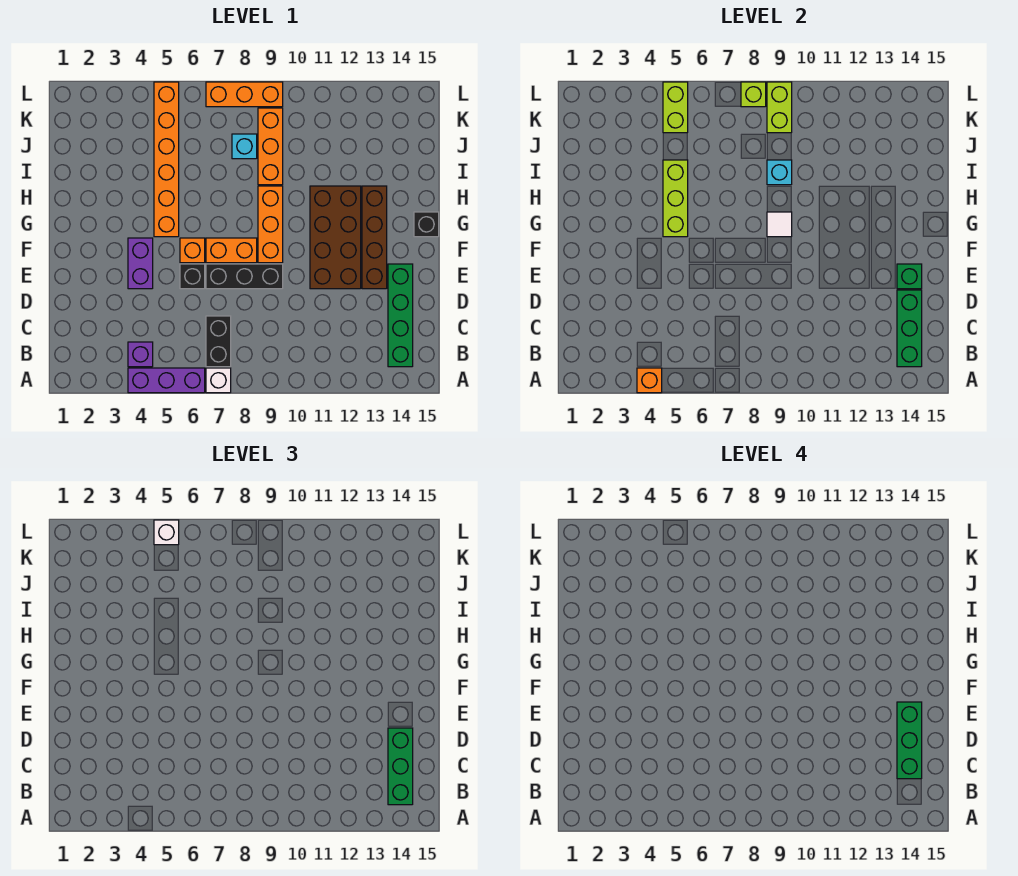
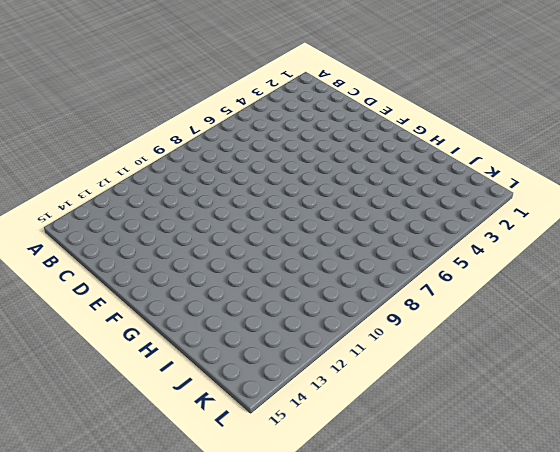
none -> purple 1x3 brick [128,368,205,393]
none -> white 1x1 brick [206,368,231,393]
none -> purple 1x1 brick [128,342,153,367]
none -> black 1x2 brick [206,316,231,367]

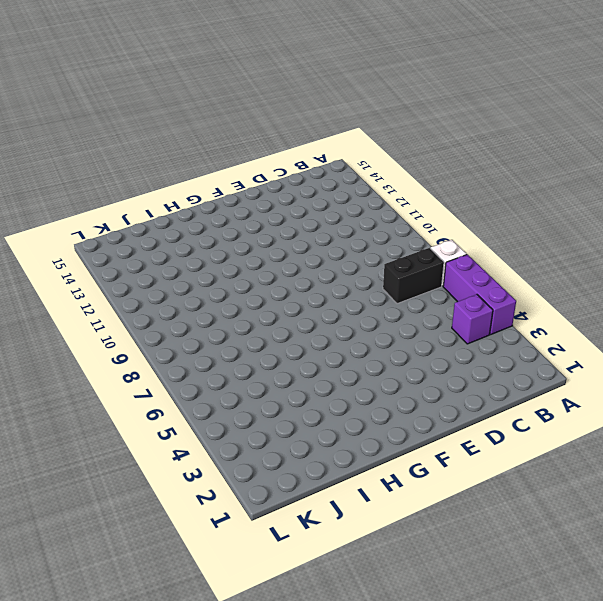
none -> green 1x4 brick [388,264,413,367]
none -> purple 1x2 brick [128,238,153,289]
none -> black 1x1 brick [180,264,205,289]
none -> black 1x3 brick [206,264,283,289]

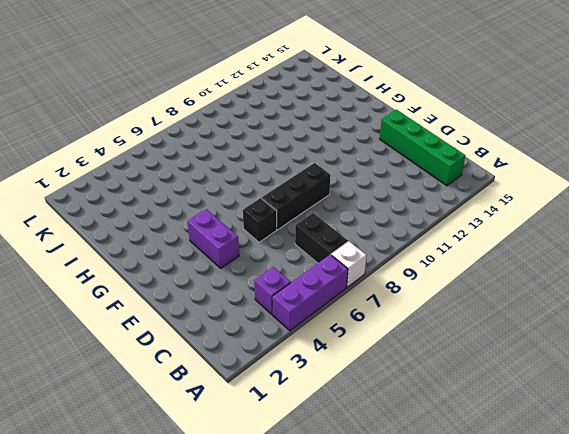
none -> brown 2x4 brick [310,186,361,289]
none -> brown 1x4 brick [362,186,387,289]
none -> orange 1x1 brick [180,238,205,263]
none -> orange 1x2 brick [206,238,257,263]

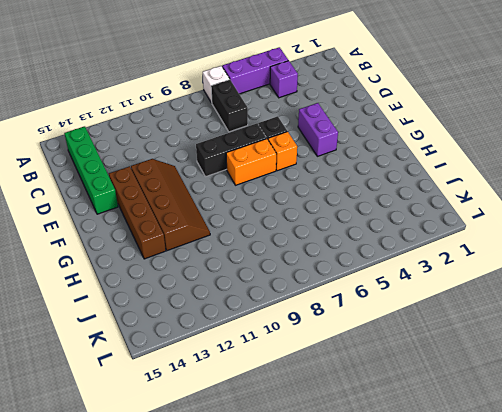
brown 2x4 slope [131,159,210,251] -> brown 2x4 brick [310,186,361,289]
none -> orange 1x3 brick [258,186,283,263]
none -> orange 1x6 brick [154,82,179,237]
none -> black 1x1 brick [414,212,439,237]
none -> orange 1x3 brick [258,108,283,185]

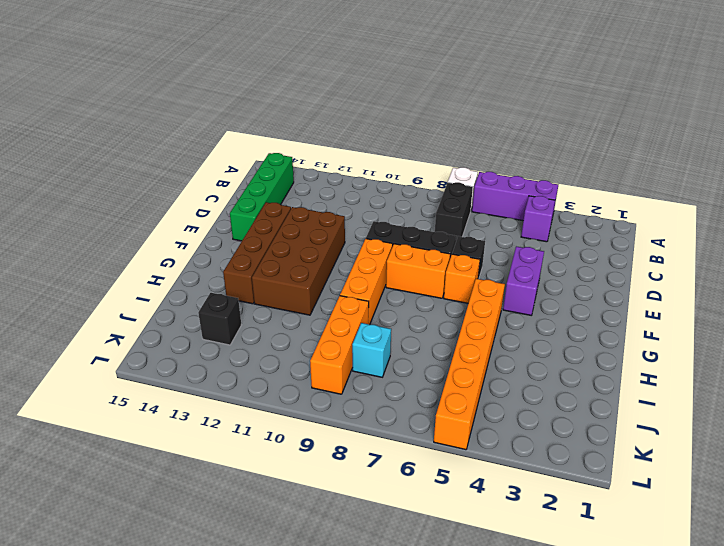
black 1x1 brick [198,293,241,345] -> black 1x1 brick moved to [414,212,439,237]
none -> orange 1x3 brick [206,82,283,107]
none -> orange 1x1 brick [637,368,662,393]
none -> green 1x3 brick [897,290,922,367]
none -> green 1x1 brick [897,264,922,289]

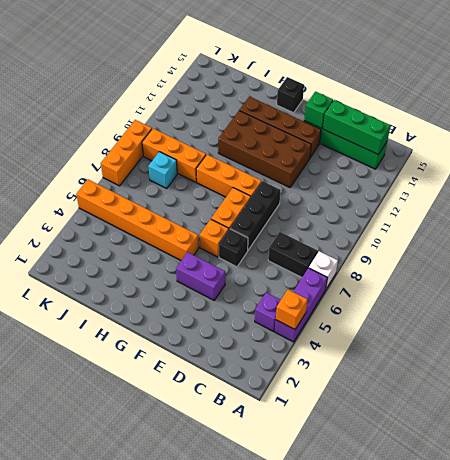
none -> lime 1x3 brick [663,160,688,237]
none -> white 1x1 tile [767,212,792,237]
none -> cyan 1x1 brick [767,160,792,185]
none -> lime 1x2 brick [663,82,688,133]

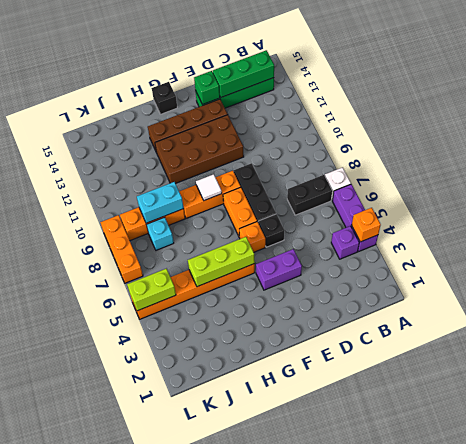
cyan 1x2 brick [137,182,184,223] -> cyan 1x1 brick [767,160,792,185]
none -> lime 1x2 brick [767,82,792,133]
none -> lime 1x1 brick [741,82,766,107]
none -> green 1x3 brick [388,728,413,805]
none -> white 1x1 brick [154,520,179,545]

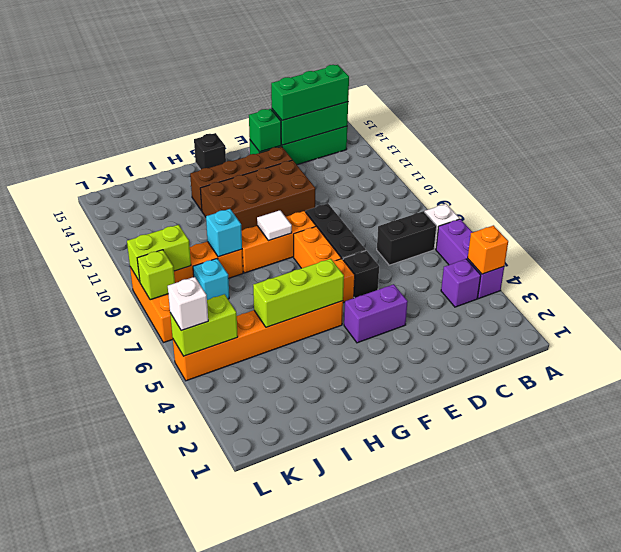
none -> green 1x3 brick [897,702,922,779]

